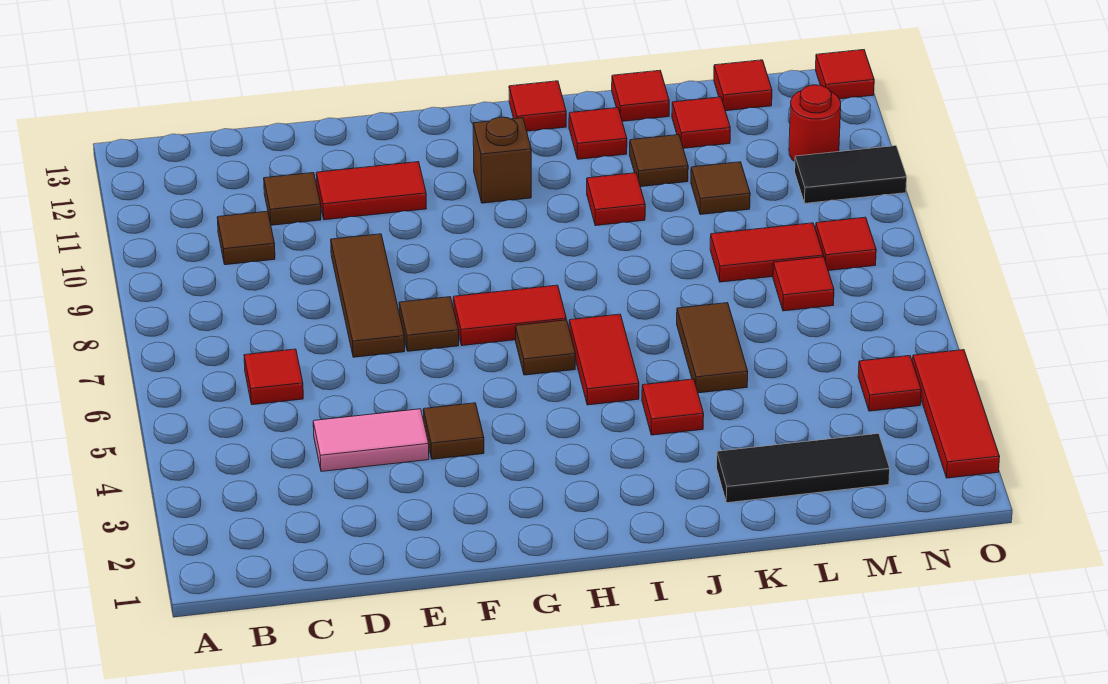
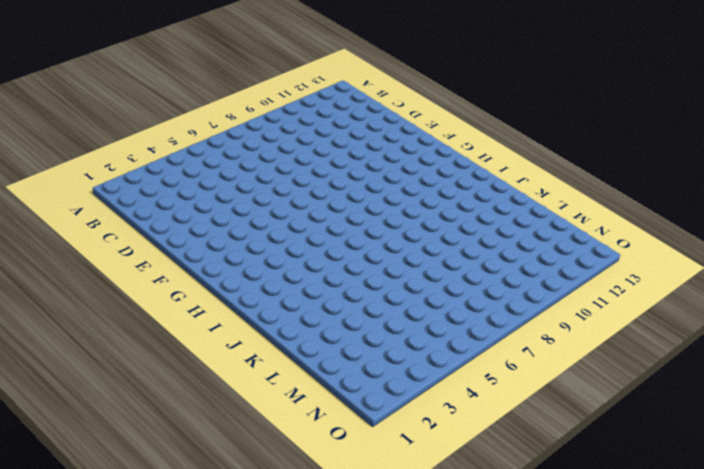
none -> red 1x1 tile [244,349,303,405]
none -> brown 1x1 tile [217,211,275,265]
none -> pink 1x2 tile [313,409,429,472]
none -> brown 1x1 tile [264,173,321,225]

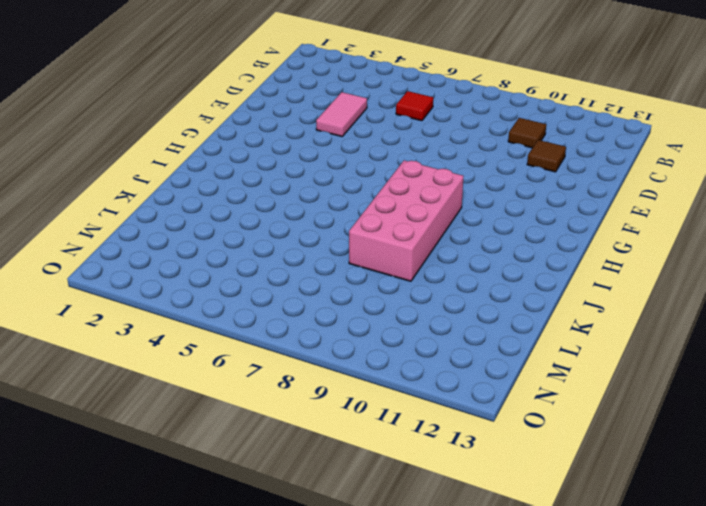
pink 2x4 brick [349,160,463,281] -> none
none -> brown 1x3 tile [331,234,405,357]
none -> red 1x2 tile [316,162,427,220]
none -> brown 1x1 tile [423,403,484,459]
none -> brown 1x1 tile [399,297,459,351]

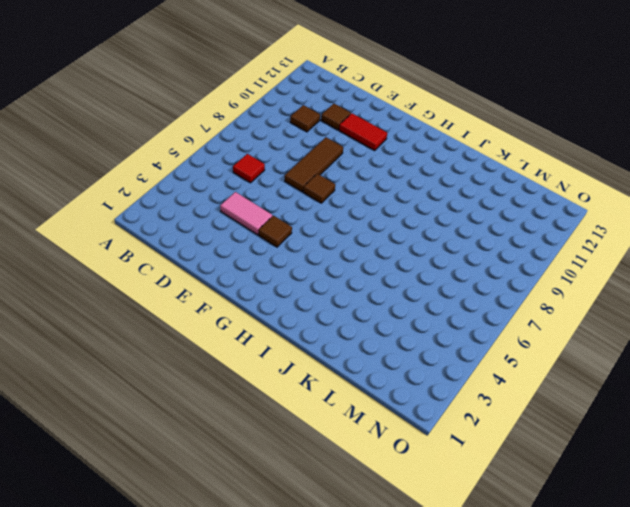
none -> red 1x2 tile [453,285,566,346]
none -> brown 1x1 tile [516,320,575,375]
none -> brown 1x1 brick [473,117,531,203]
none -> red 1x2 tile [569,314,639,405]

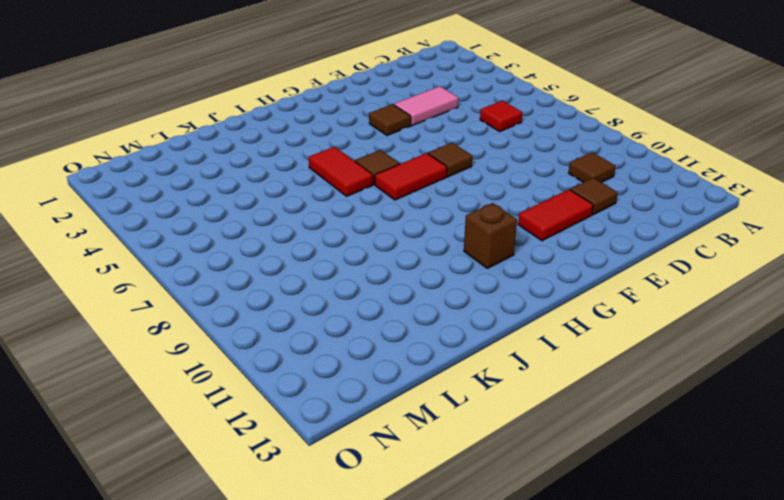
none -> brown 1x3 tile [331,234,405,357]
none -> red 1x1 tile [509,81,566,131]
none -> red 1x1 tile [642,379,704,435]
none -> red 1x1 tile [587,173,645,226]

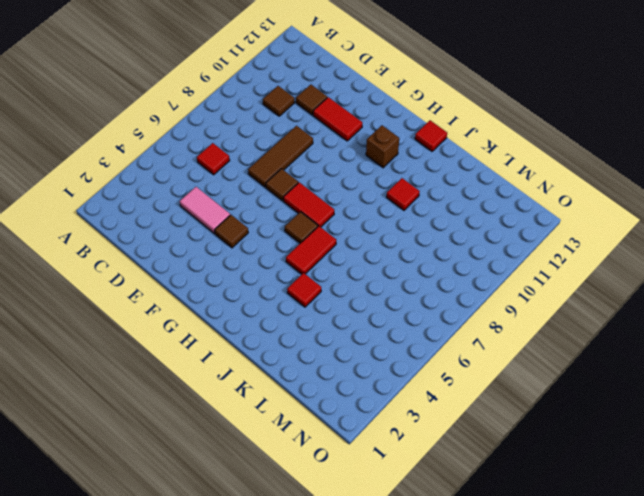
none -> red 1x1 tile [569,108,627,159]
none -> black 1x3 tile [717,433,890,503]
none -> brown 1x2 tile [677,303,748,393]
none -> brown 1x1 tile [630,135,688,187]

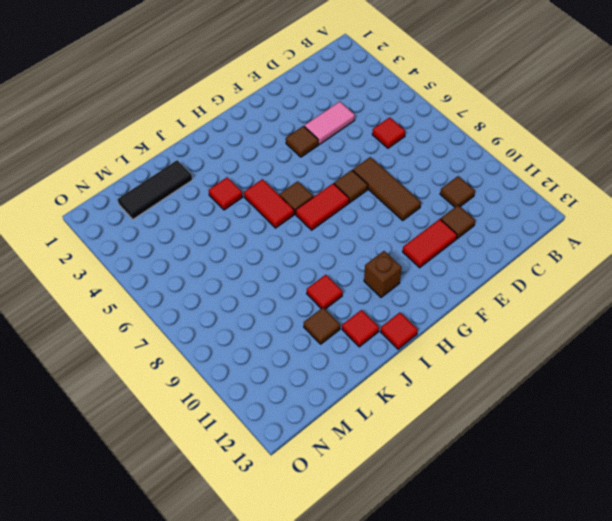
none -> brown 1x2 tile [677,303,748,393]
none -> red 1x1 tile [612,70,669,121]
none -> red 1x2 tile [710,223,823,282]
none -> brown 1x1 tile [691,162,750,215]

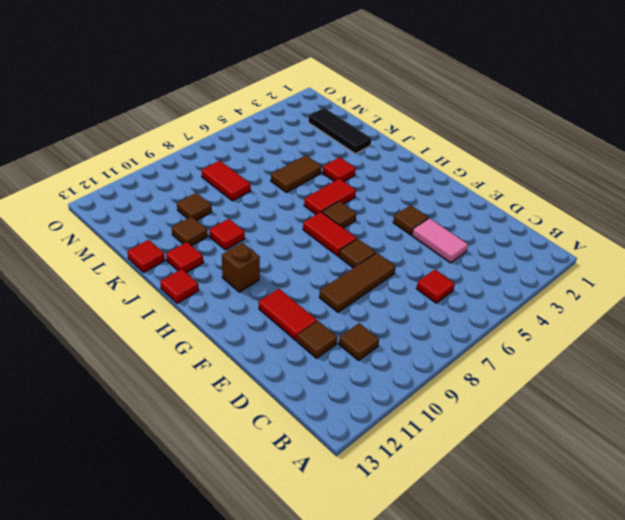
none -> red 1x1 tile [672,97,730,148]
none -> red 1x1 tile [773,257,834,311]
none -> red 1x1 tile [714,60,772,111]
none -> red 1x1 tile [858,356,921,411]

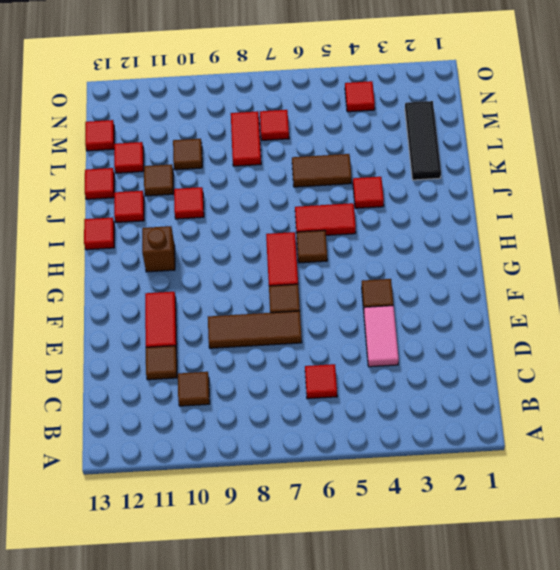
none -> red 1x1 tile [816,217,876,271]
none -> black 1x2 tile [795,146,907,203]
none -> red 1x1 round brick [789,85,841,162]
none -> red 1x3 tile [913,350,1000,478]

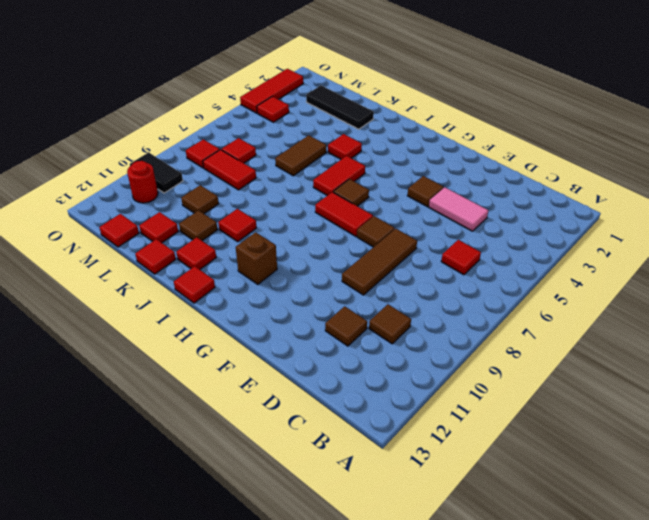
none -> red 1x2 tile [316,162,427,220]
none -> red 1x1 tile [815,50,874,99]

